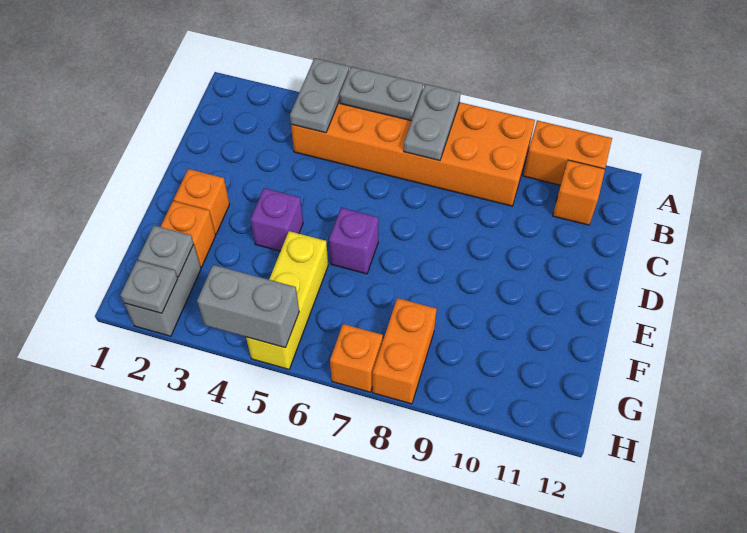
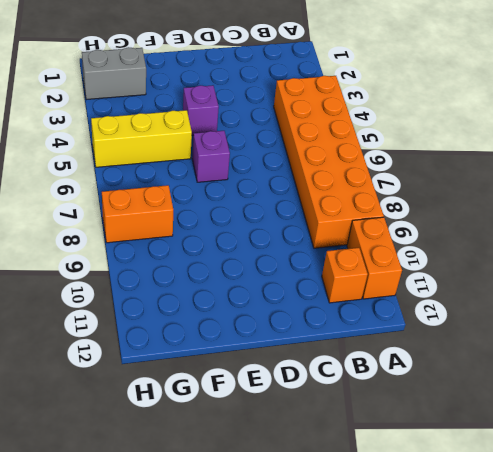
none -> orange 1x1 brick [174,169,230,234]
none -> orange 1x1 brick [161,201,216,267]
none -> orange 1x1 brick [330,324,383,392]

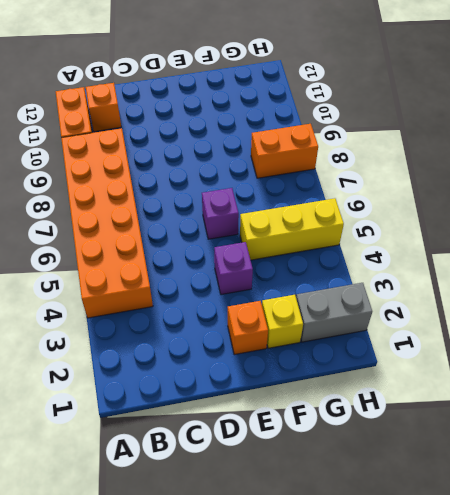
yellow 1x1 brick [262,295,303,348] -> orange 1x1 brick [161,201,216,267]
none -> orange 1x1 brick [330,324,383,392]
none -> grey 1x2 plate [290,58,349,133]
none -> grey 1x2 plate [340,67,423,121]

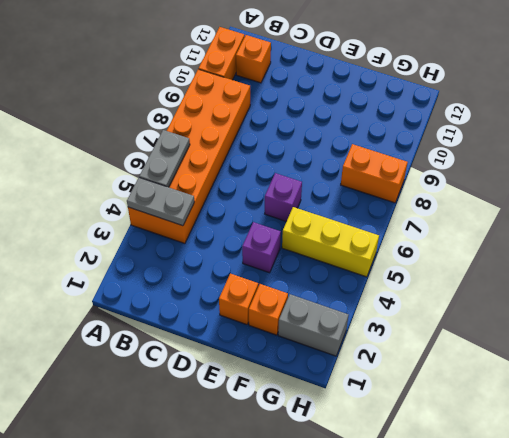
none -> orange 1x1 brick [330,324,383,392]
none -> grey 1x2 plate [404,84,461,161]
none -> grey 1x1 plate [138,225,194,277]

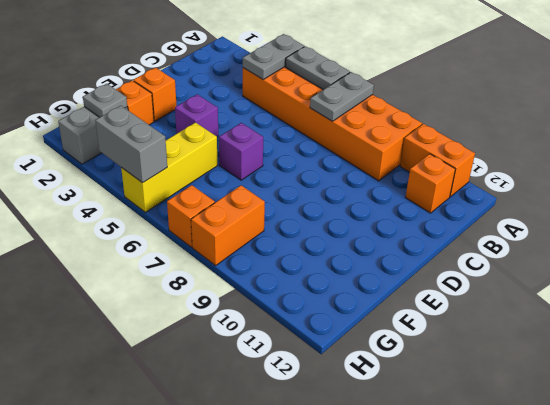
none -> grey 1x1 plate [120,260,178,313]

